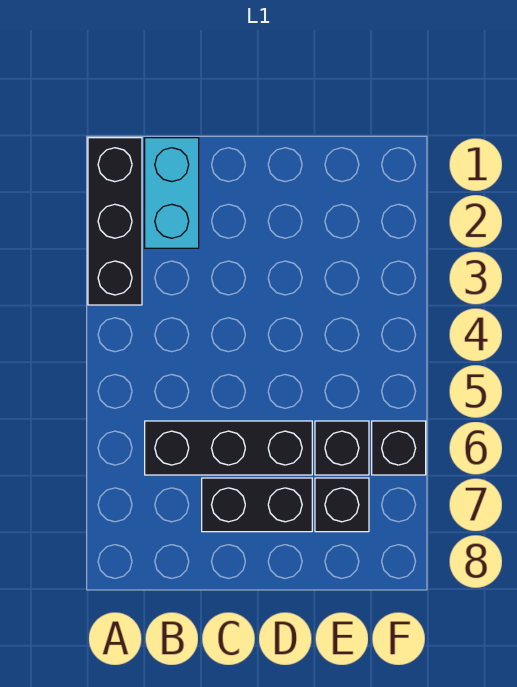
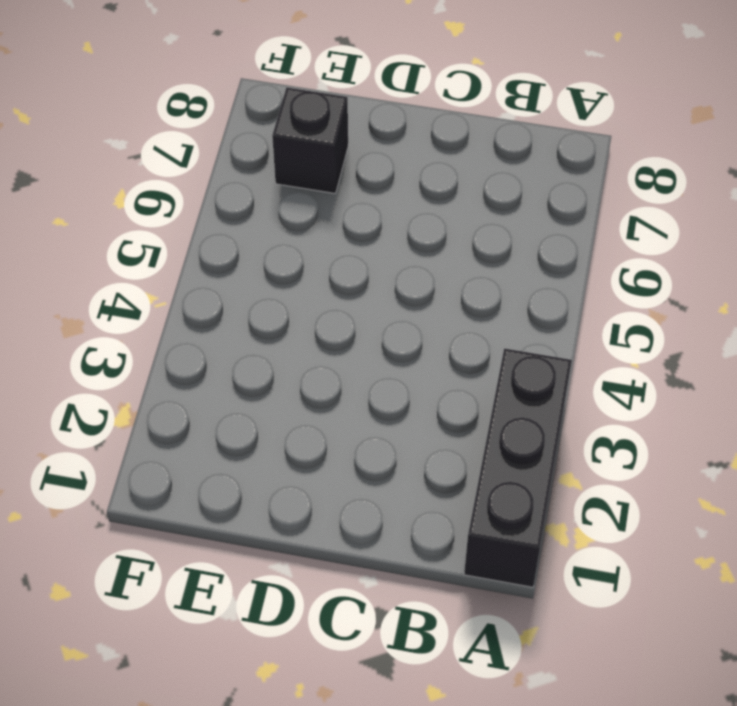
none -> cyan 1x2 brick [145,138,199,248]
none -> black 1x3 brick [145,421,312,475]

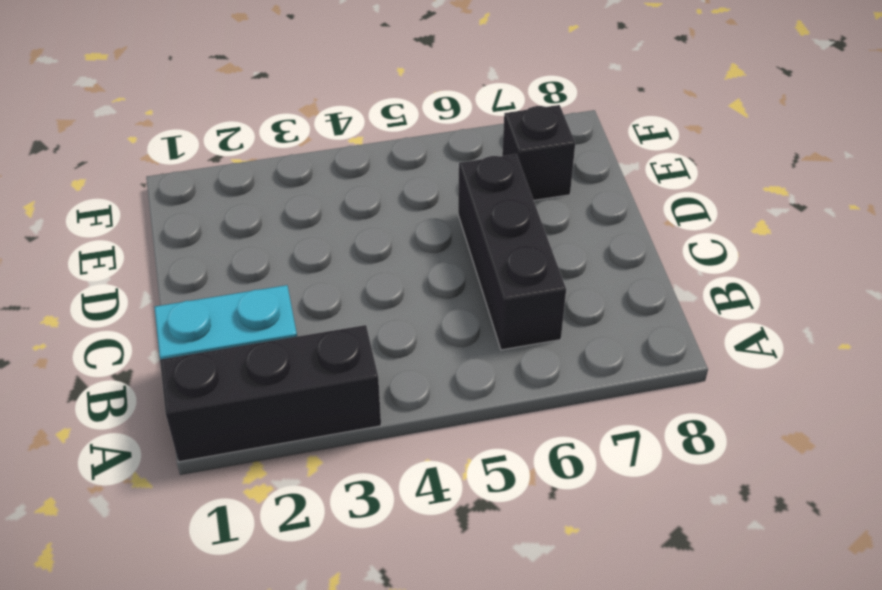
none -> black 1x2 brick [202,478,312,532]
none -> black 1x1 brick [315,421,369,475]

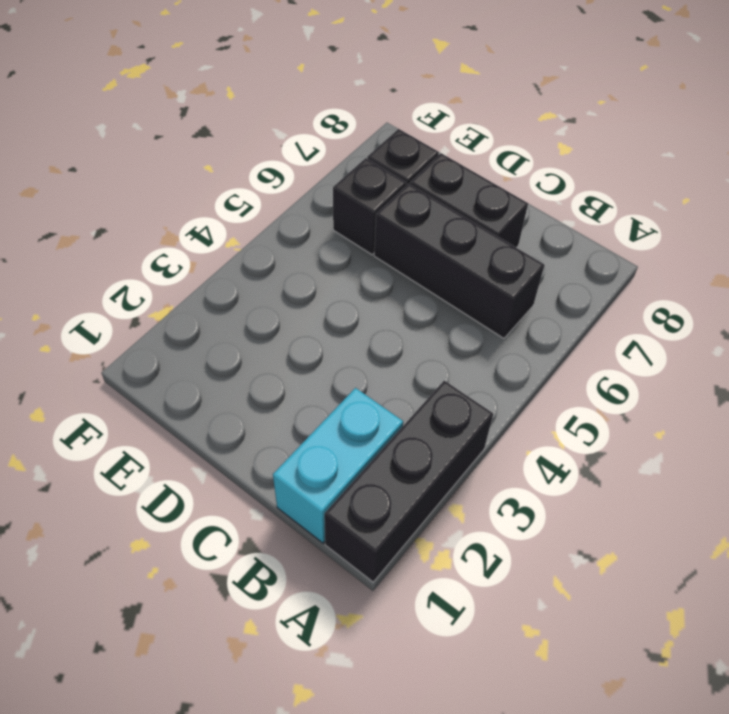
none -> black 1x1 brick [372,421,426,475]

